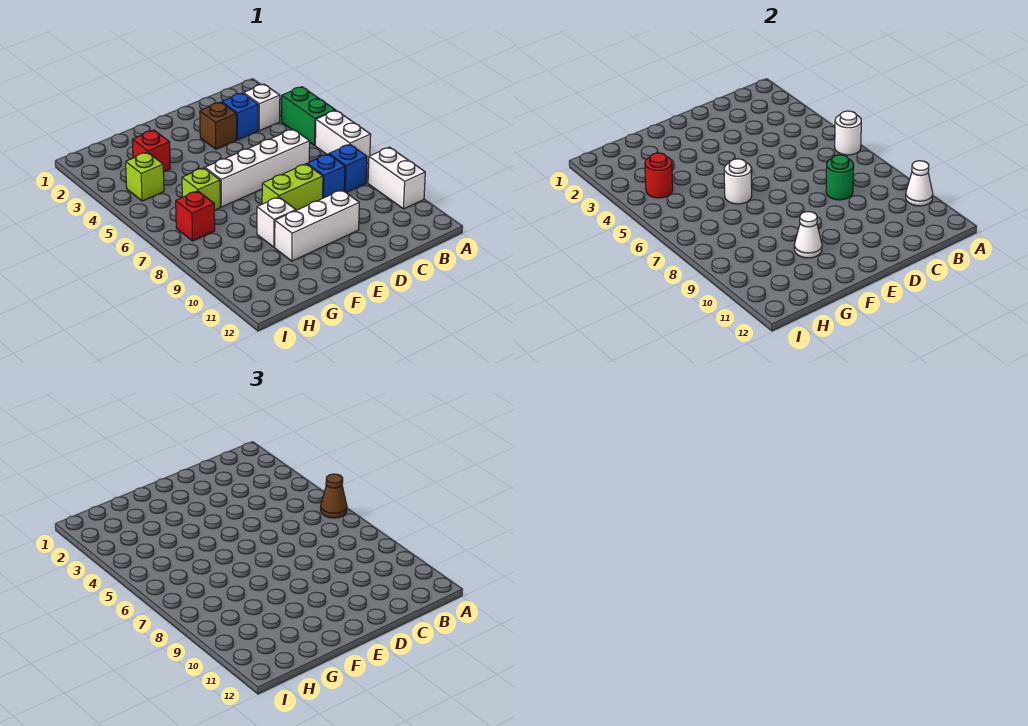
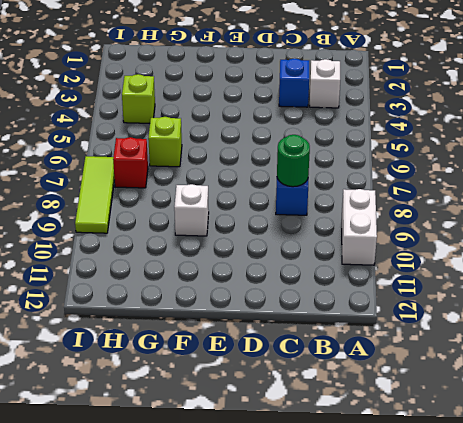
lime 1x3 tile [75,156,115,233] -> none
none -> green 1x2 brick [282,87,335,145]
none -> white 1x2 brick [315,110,371,162]
none -> blue 1x1 brick [329,144,367,193]

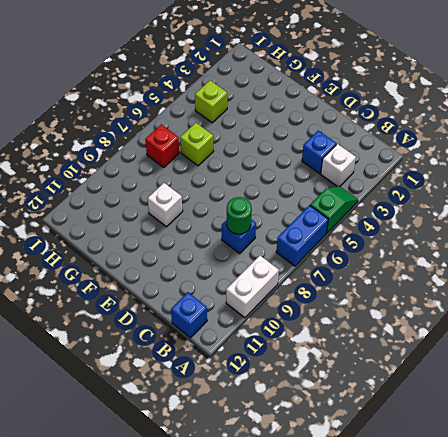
green 1x2 slope [310,186,358,233] -> green 1x2 brick [282,87,335,145]
blue 1x2 brick [276,205,328,266] -> white 1x2 brick [315,110,371,162]
blue 1x1 brick [171,292,207,338] -> blue 1x1 brick moved to [329,144,367,193]
none -> white 1x4 brick [205,129,310,207]
none -> brown 1x1 brick [200,102,237,149]
none -> lime 1x2 brick [262,164,323,210]

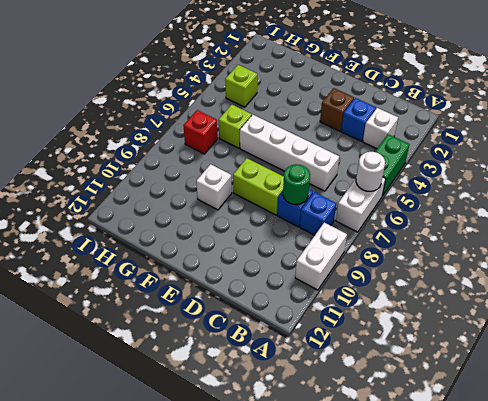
none -> white 1x3 brick [275,190,359,261]
none -> red 1x1 brick [132,130,170,172]
none -> white 1x1 cone [906,161,933,206]

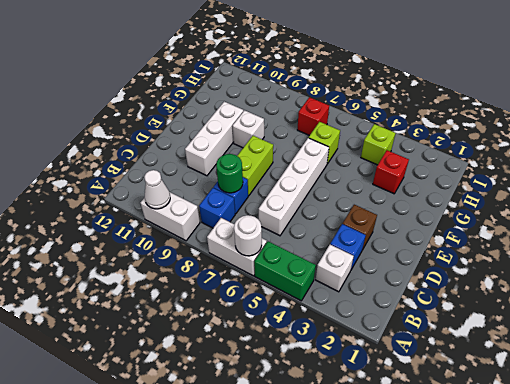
none -> white 1x1 round brick [724,159,752,204]
none -> white 1x1 cone [794,212,822,258]
none -> red 1x1 round brick [645,153,673,198]

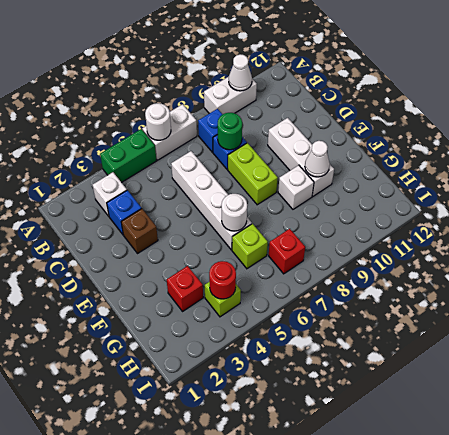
none -> brown 1x1 cone [321,474,347,518]

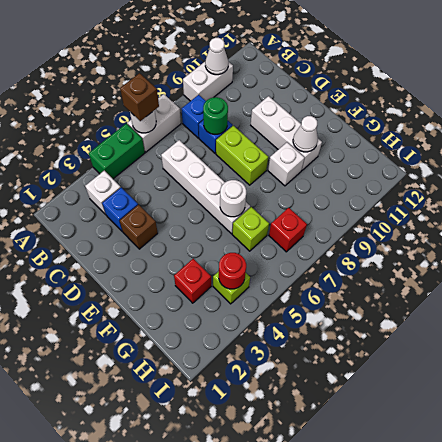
brown 1x1 brick [120,73,159,121] -> brown 1x1 cone [321,474,347,518]

